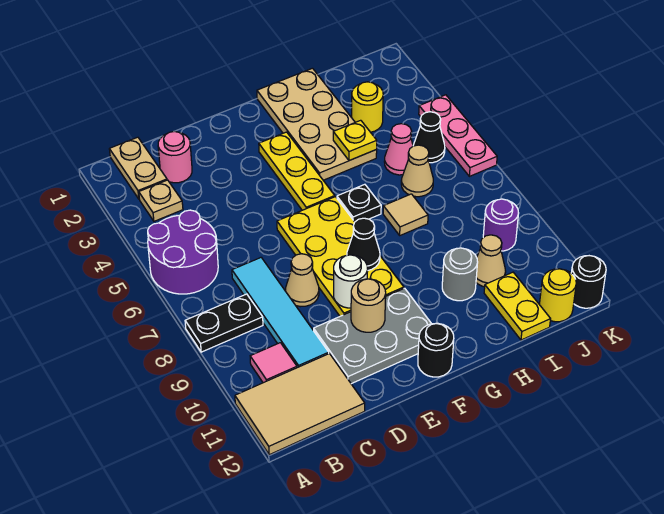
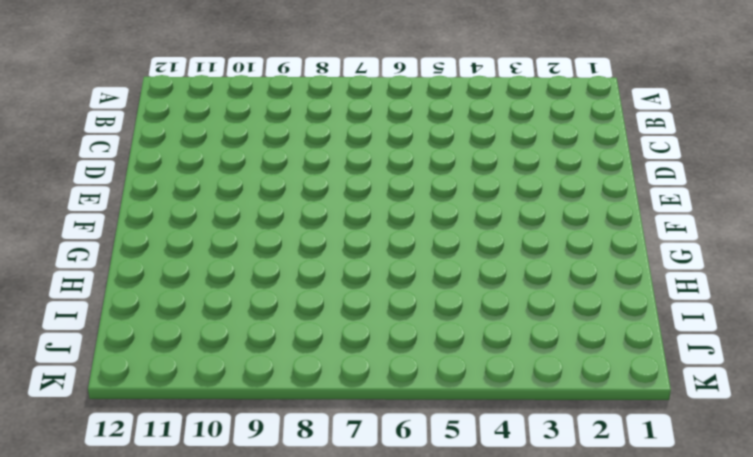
none -> purple 2x2 round brick [148,210,218,294]
none -> black 1x2 plate [185,294,263,352]
none -> tan 2x3 tile [235,354,365,455]
none -> tan 1x2 plate [109,137,167,199]

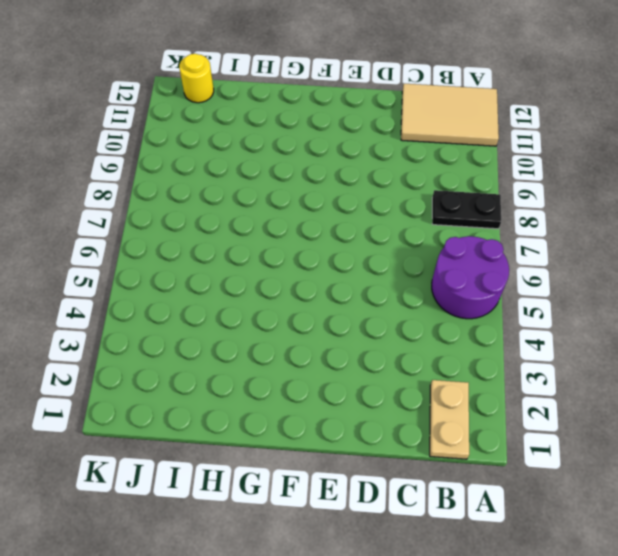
none -> tan 1x1 plate [139,180,183,221]
none -> pink 1x1 tile [250,343,297,383]
none -> pink 1x1 round brick [158,131,192,183]
none -> cyan 1x4 tile [232,258,329,368]

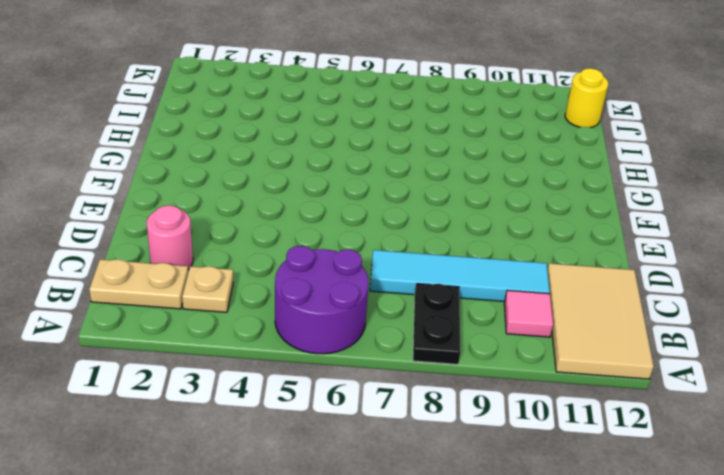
none -> tan 1x1 cone [286,254,319,307]
none -> grey 2x3 plate [314,288,431,384]
none -> yellow 2x4 plate [277,197,404,316]
none -> yellow 1x3 plate [259,132,335,210]

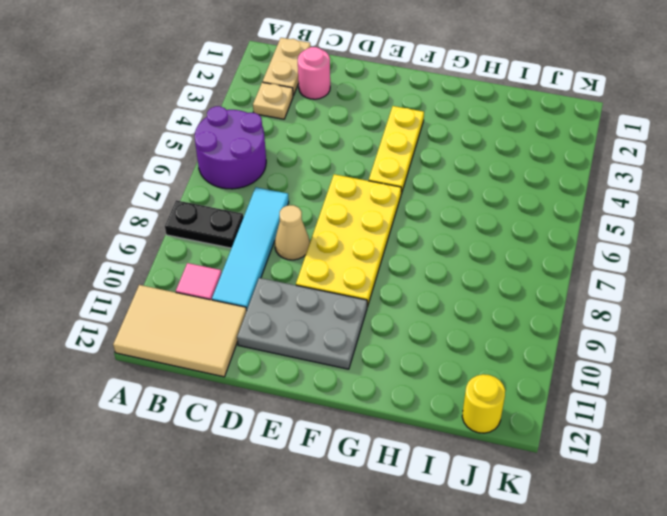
none -> black 1x1 round brick [418,323,454,377]
none -> tan 2x4 plate [257,68,377,180]
none -> black 1x1 plate [337,184,381,222]
none -> tan 1x1 tile [383,194,428,235]

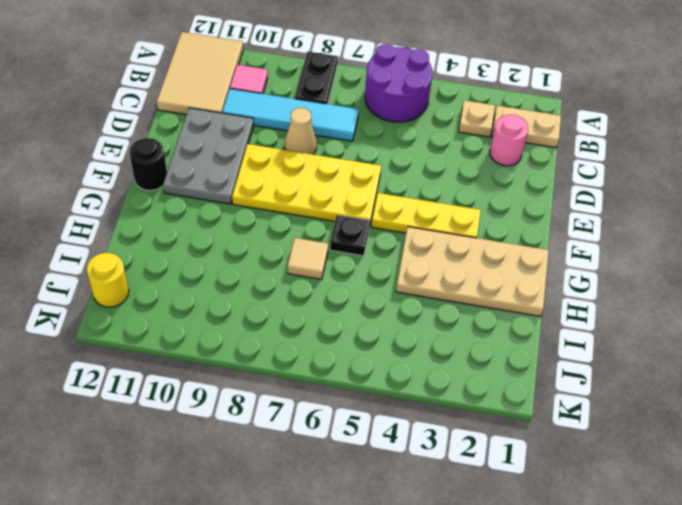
none -> grey 1x1 round brick [442,248,478,301]
none -> yellow 1x1 round brick [352,82,383,132]
none -> pink 1x1 cone [384,124,413,175]
none -> tan 1x1 cone [401,145,433,197]

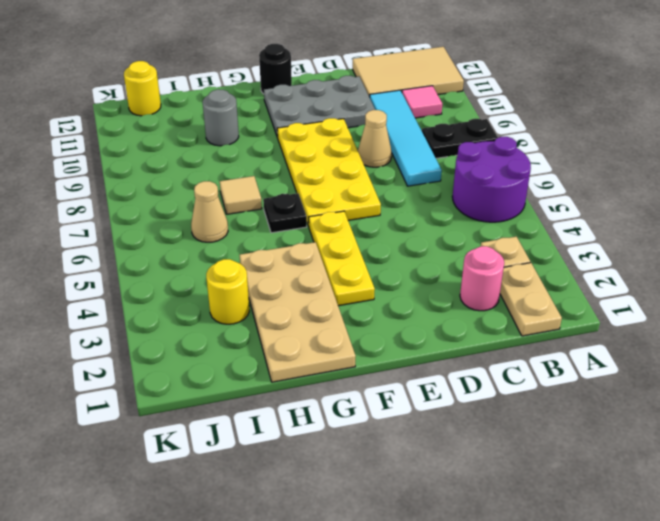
none -> pink 1x1 cone [384,124,413,175]
none -> tan 1x1 cone [476,235,506,287]
none -> yellow 1x2 plate [484,272,551,340]
none -> black 1x1 cone [413,112,445,163]

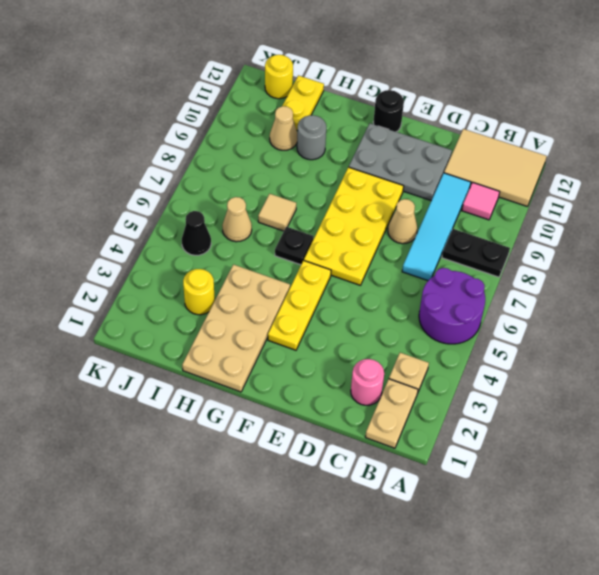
none -> pink 1x1 cone [384,124,413,175]
none -> purple 1x1 round brick [483,199,519,251]
none -> pink 1x3 plate [419,95,497,176]
none -> black 1x1 round brick [571,256,606,308]

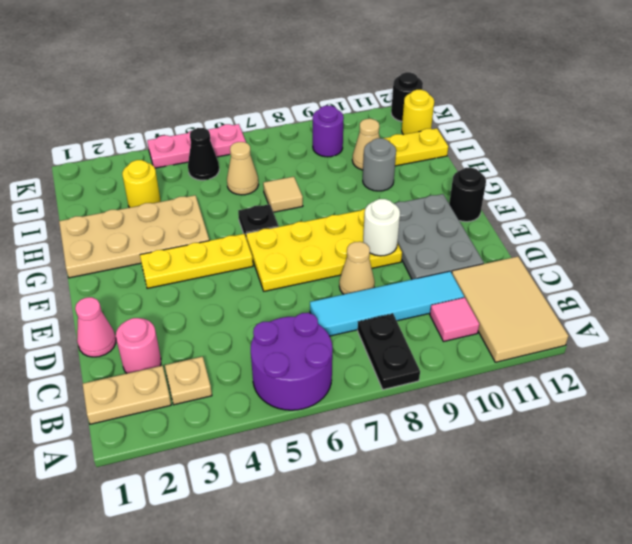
pink 1x1 cone [75,297,116,357] -> pink 1x1 cone moved to [384,124,413,175]
none -> tan 1x1 round brick [351,279,386,332]
none -> black 1x1 cone [347,218,380,270]
none -> yellow 1x1 plate [333,120,377,161]

